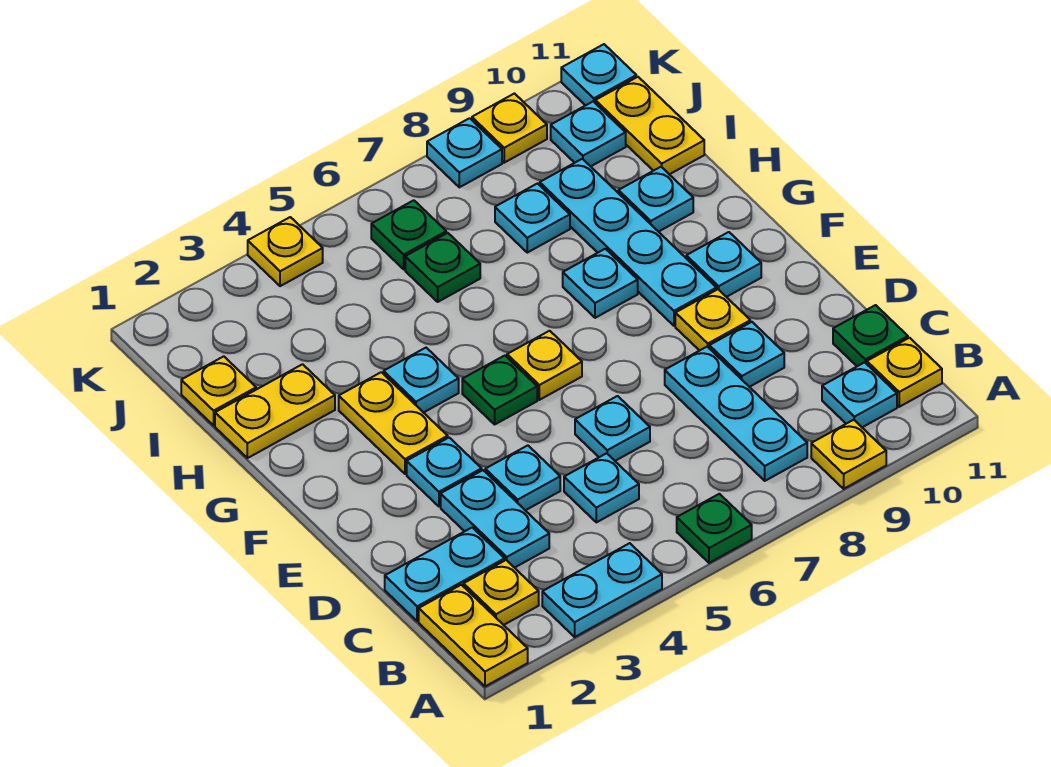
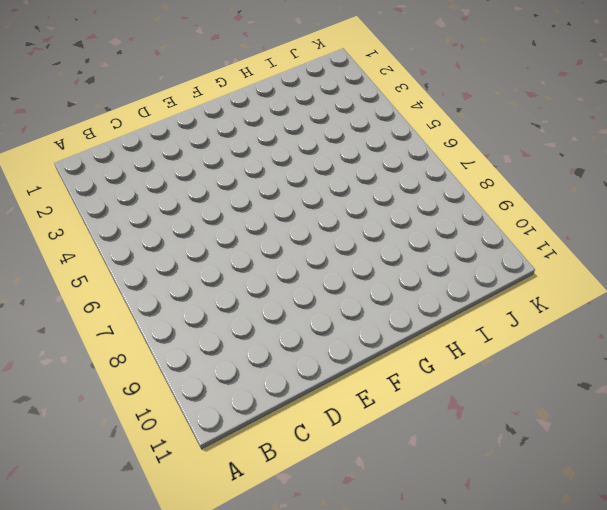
none -> yellow 1x2 plate [419,585,528,686]
none -> cyan 1x2 plate [542,543,662,637]
none -> green 1x1 plate [677,494,752,563]
none -> yellow 1x1 plate [811,420,886,489]

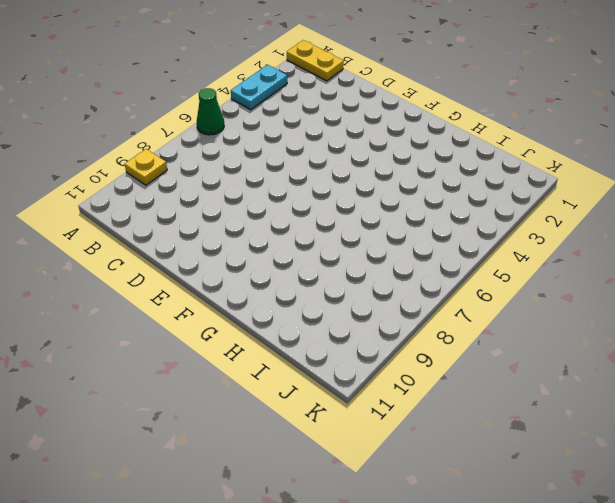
green 1x1 cone [197,88,224,135] -> green 1x1 plate [677,494,752,563]
none -> yellow 1x1 plate [464,560,539,625]
none -> cyan 1x3 plate [665,347,807,481]
none -> cyan 1x1 plate [822,362,897,427]
none -> yellow 1x1 plate [867,338,942,407]

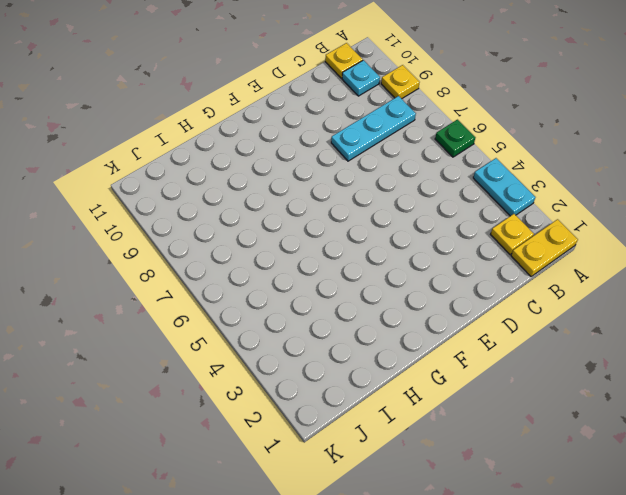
none -> cyan 1x2 plate [385,527,505,621]
none -> cyan 1x2 plate [441,470,549,568]
none -> cyan 1x1 plate [564,453,639,522]
none -> green 1x1 plate [833,305,908,366]

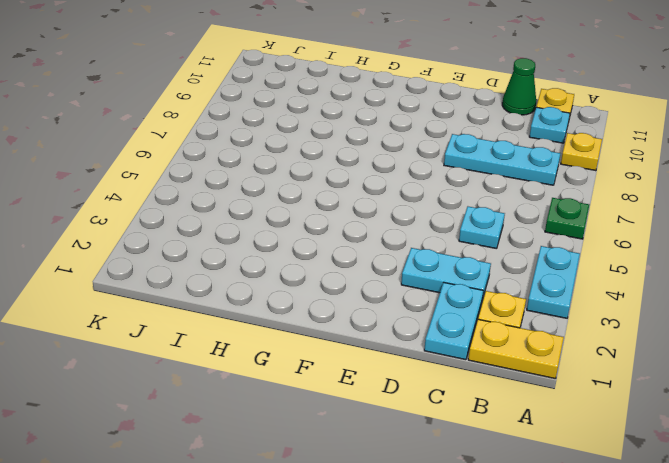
green 1x1 cone [502,58,536,115] -> green 1x1 plate [833,305,908,366]
none -> cyan 1x1 plate [485,445,560,510]
none -> cyan 1x1 plate [575,396,650,461]
none -> cyan 1x1 plate [709,322,784,387]
none -> cyan 1x1 plate [407,438,482,506]

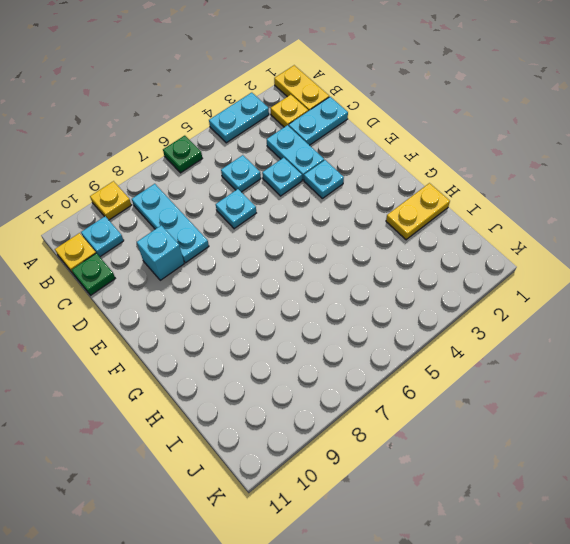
cyan 1x1 brick [137,225,184,280] -> cyan 1x1 plate [709,322,784,387]
none -> yellow 1x1 plate [675,289,750,351]
none -> yellow 1x2 plate [339,372,448,474]
none -> green 1x1 plate [462,356,537,424]
none -> yellow 1x1 plate [507,331,582,400]

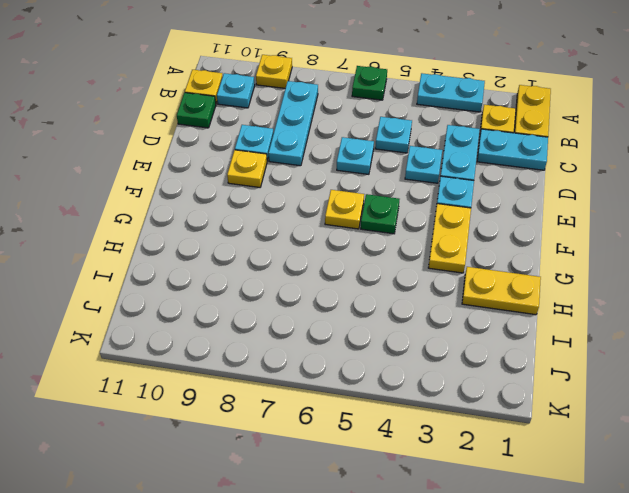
none -> cyan 1x4 plate [540,159,717,326]
none -> cyan 1x1 plate [686,232,761,297]
none -> cyan 1x1 plate [384,348,459,413]
none -> cyan 1x1 plate [563,249,638,318]

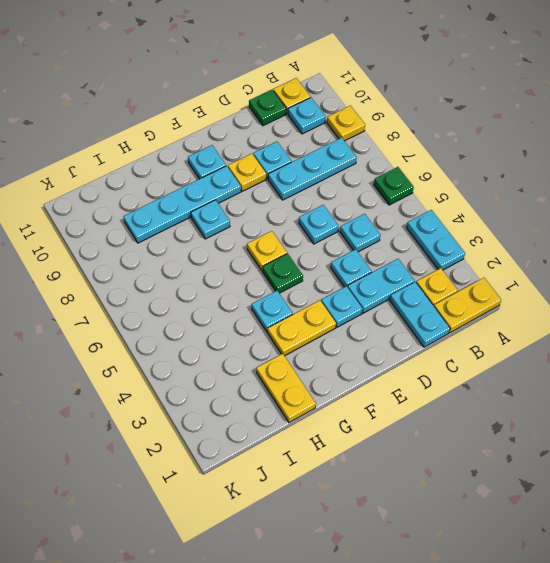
none -> cyan 1x1 plate [618,167,693,232]
none -> yellow 1x1 plate [181,356,256,425]
none -> green 1x1 plate [405,233,480,302]
none -> cyan 1x1 plate [495,184,570,253]

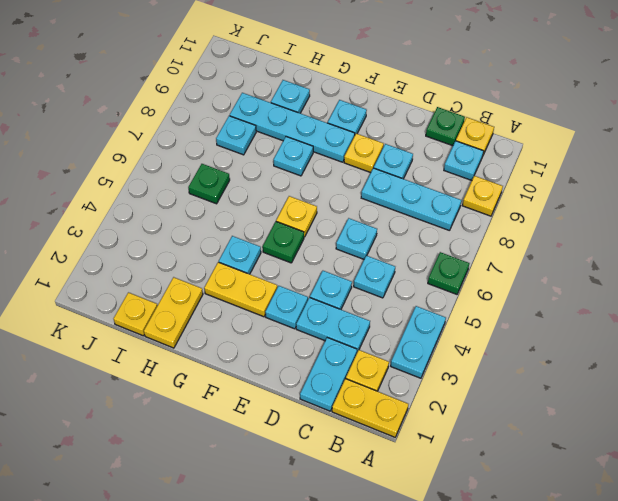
none -> yellow 1x2 plate [595,77,704,174]
none -> green 1x1 plate [371,200,446,269]
none -> cyan 1x1 plate [551,101,626,166]
none -> yellow 1x1 plate [248,217,323,286]

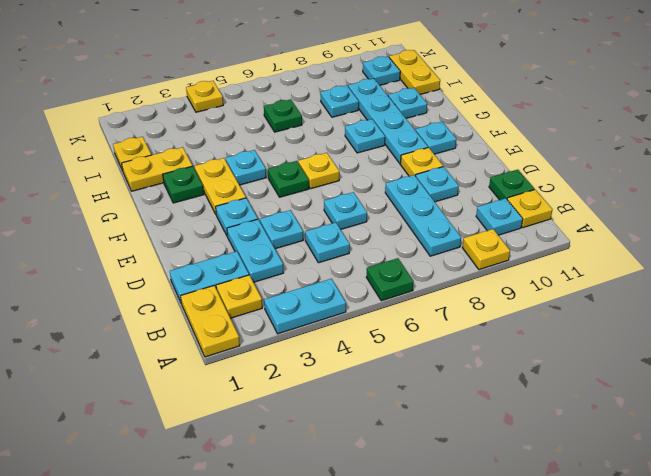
green 1x1 plate [163,166,204,203] -> green 1x1 plate moved to [371,200,446,269]
none -> cyan 1x1 plate [427,118,502,187]
none -> yellow 1x1 plate [472,94,547,163]
none -> cyan 1x1 plate [561,44,636,106]

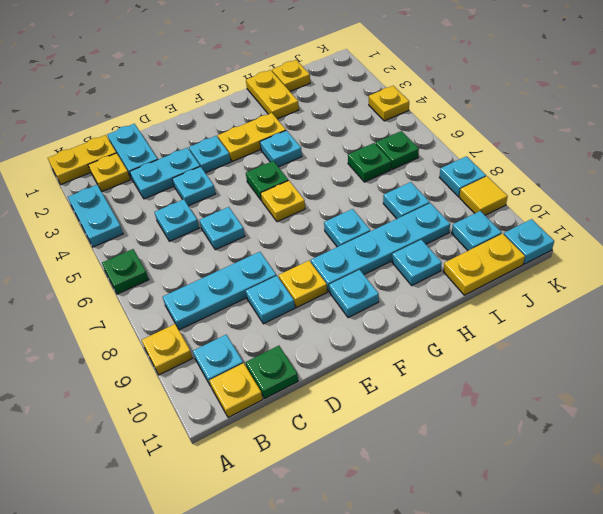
yellow 1x1 tile [459,176,508,215] -> yellow 1x1 plate [472,94,547,163]

